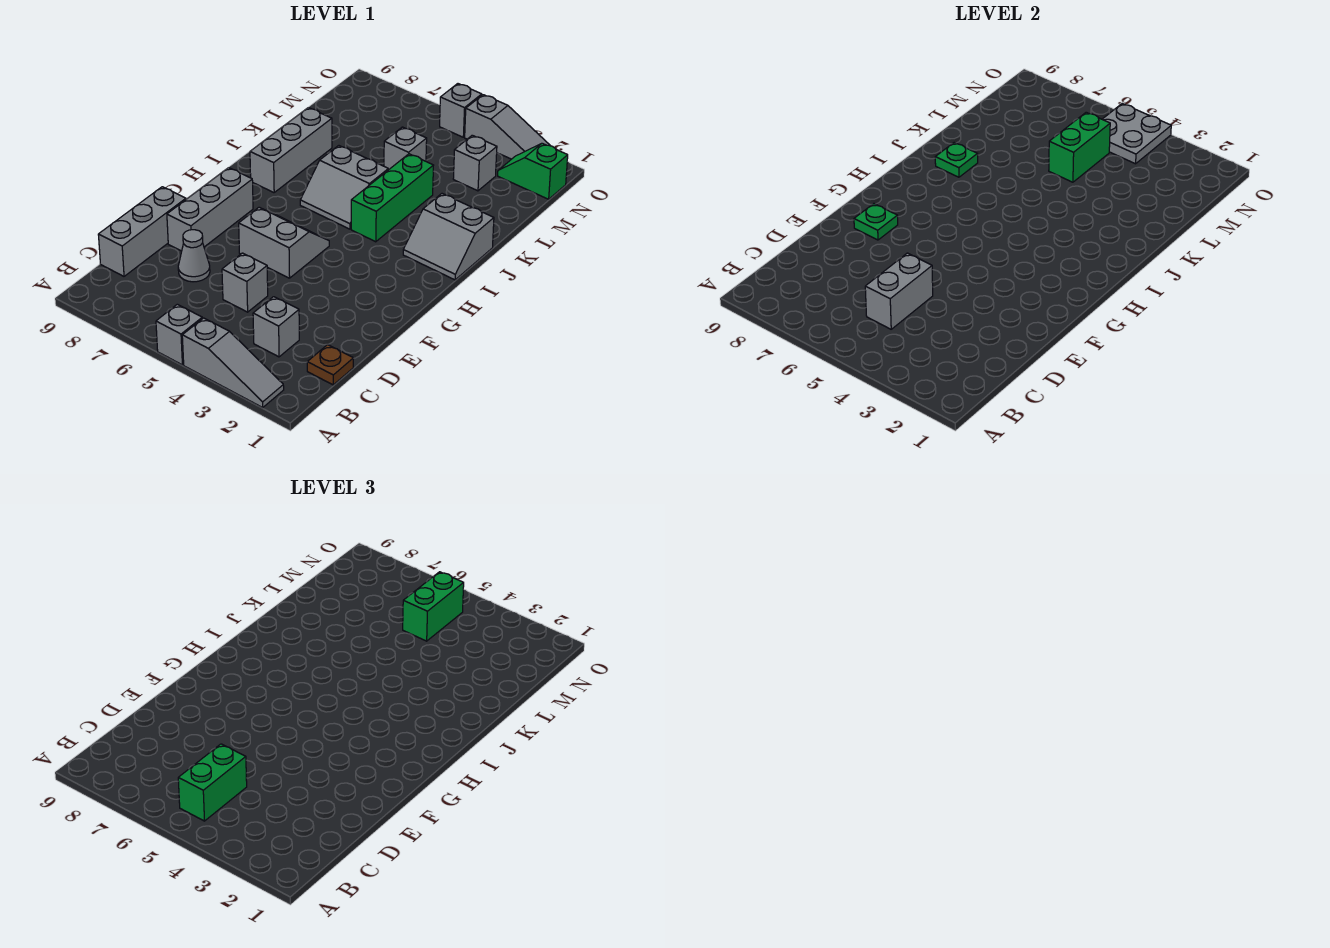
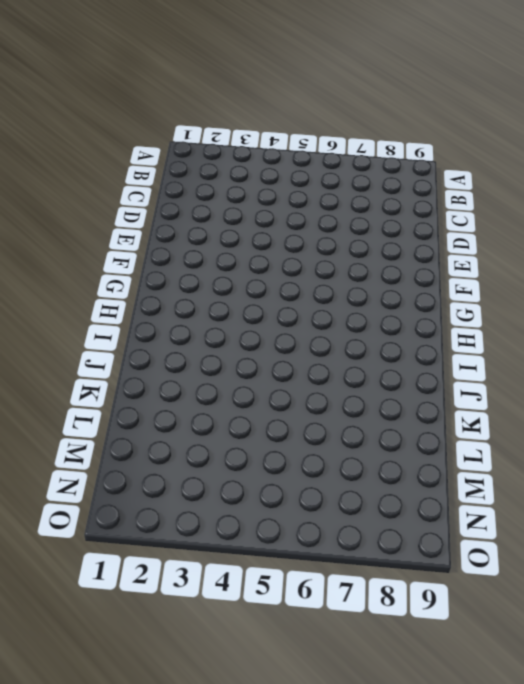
none -> grey 1x3 slope [182,318,284,407]
none -> grey 1x1 brick [156,304,202,365]
none -> brown 1x1 plate [307,345,353,385]

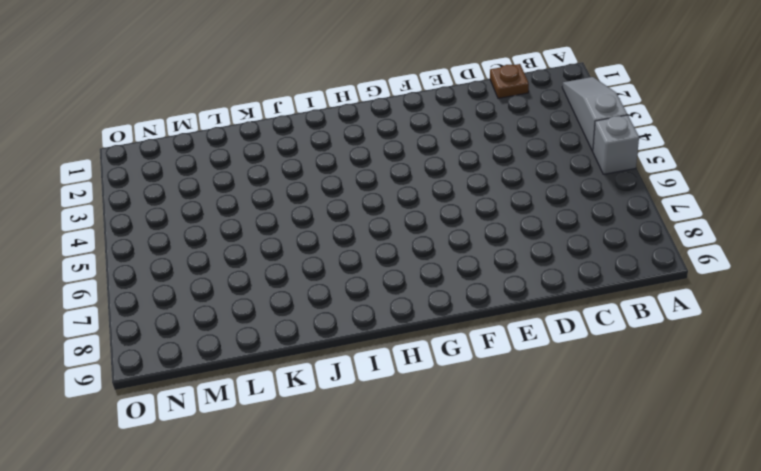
none -> grey 1x1 brick [253,297,299,357]
none -> grey 1x3 brick [98,187,186,276]
none -> grey 1x1 brick [222,253,268,312]

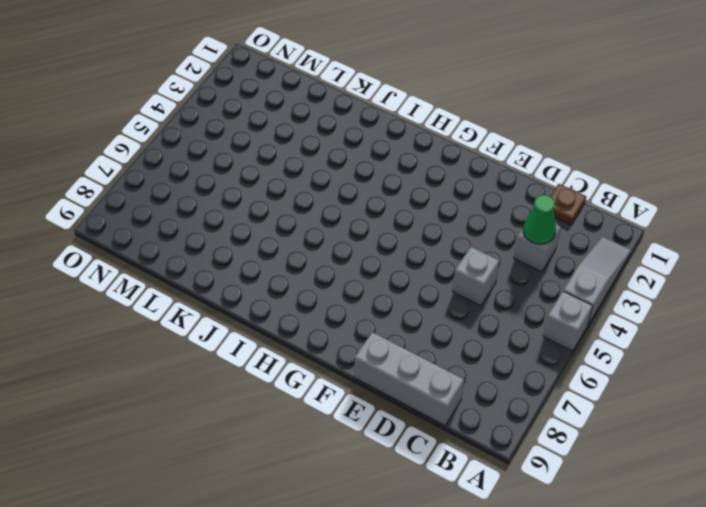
green 1x1 cone [523,195,556,244] -> none
none -> grey 1x1 cone [178,230,210,282]
none -> grey 1x3 brick [167,168,253,251]
none -> grey 2x2 slope [239,207,329,278]

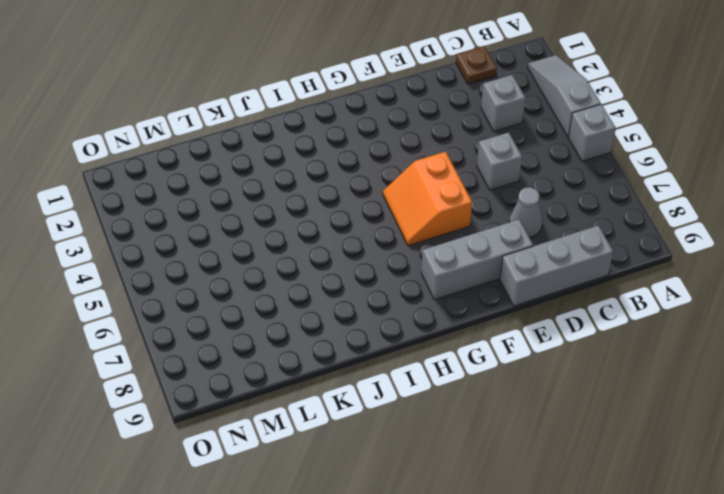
orange 2x2 slope [383,152,472,246] -> grey 2x2 slope [239,207,329,278]
none -> grey 2x2 slope [403,194,494,280]
none -> green 1x3 brick [351,154,434,242]
none -> grey 2x2 slope [300,146,388,229]

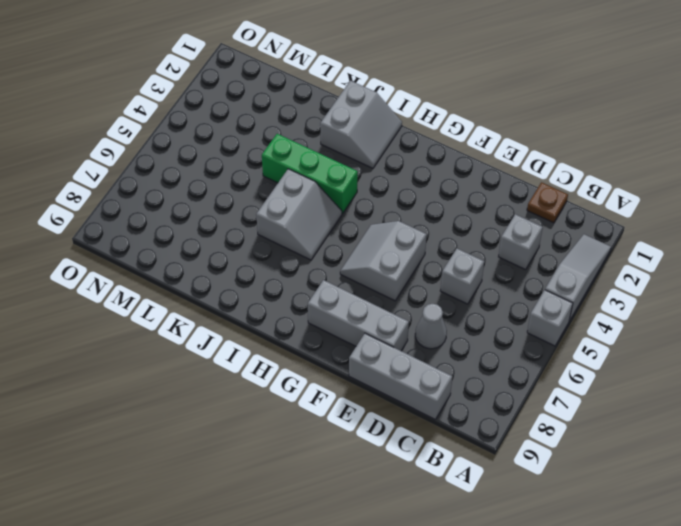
none -> grey 1x3 brick [250,108,332,193]
none -> grey 1x1 brick [384,127,427,170]
none -> grey 1x1 brick [453,135,497,191]

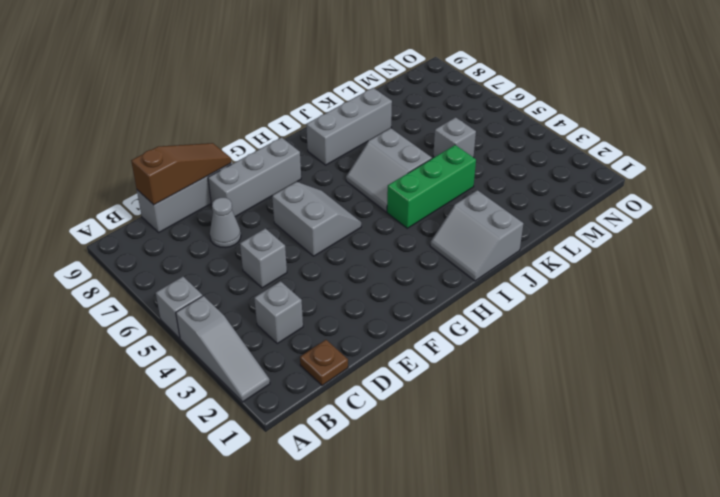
brown 1x3 slope [131,143,231,205] -> none
none -> grey 1x1 brick [453,135,497,191]
none -> green 1x2 slope [498,143,568,199]
none -> grey 1x3 slope [465,95,550,159]

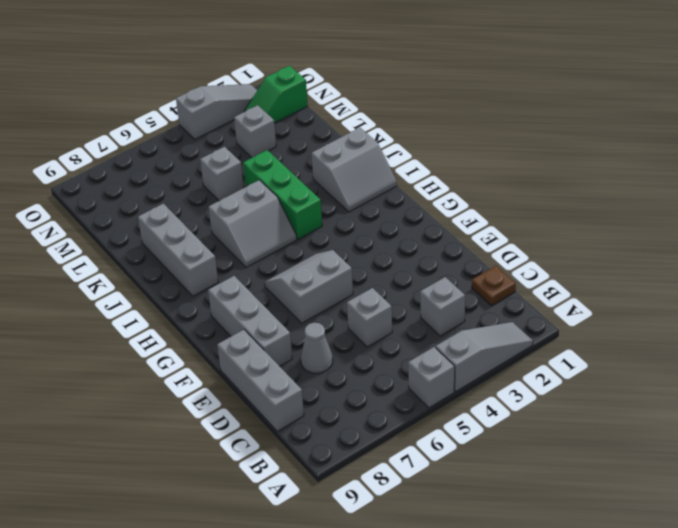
none -> grey 1x1 brick [440,84,482,137]
none -> grey 1x2 brick [865,253,933,329]
none -> green 1x1 plate [854,204,898,240]

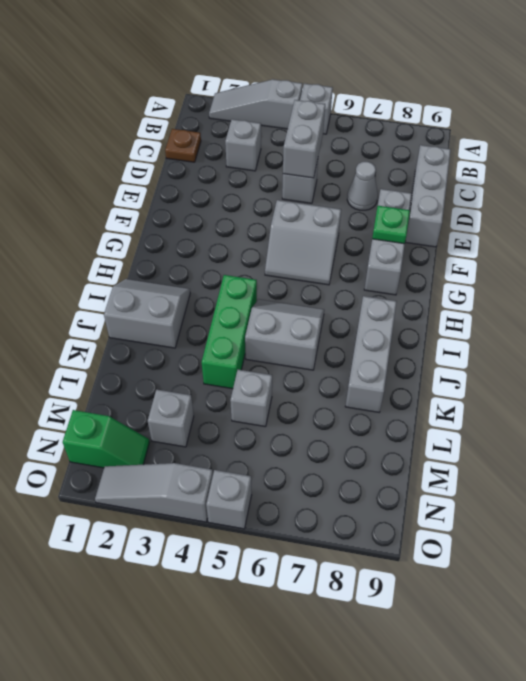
none -> green 1x1 plate [935,143,978,177]
none -> green 1x2 brick [1049,112,1110,182]
none -> grey 2x2 plate [1102,104,1171,164]

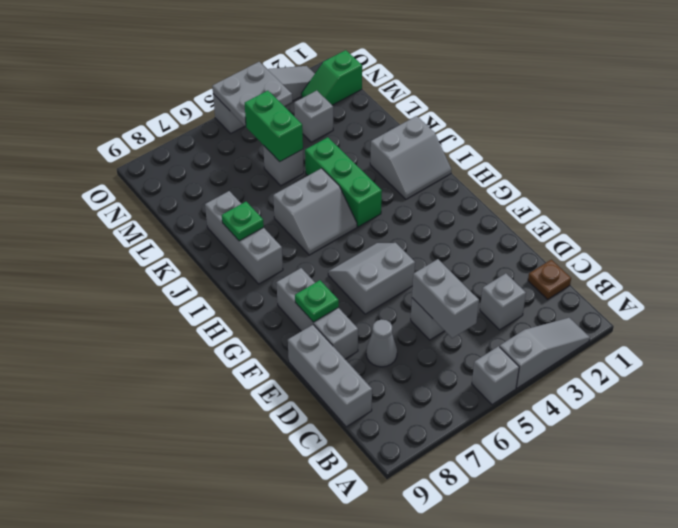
none -> green 1x2 brick [178,744,247,821]
none -> green 1x2 brick [403,572,464,641]

